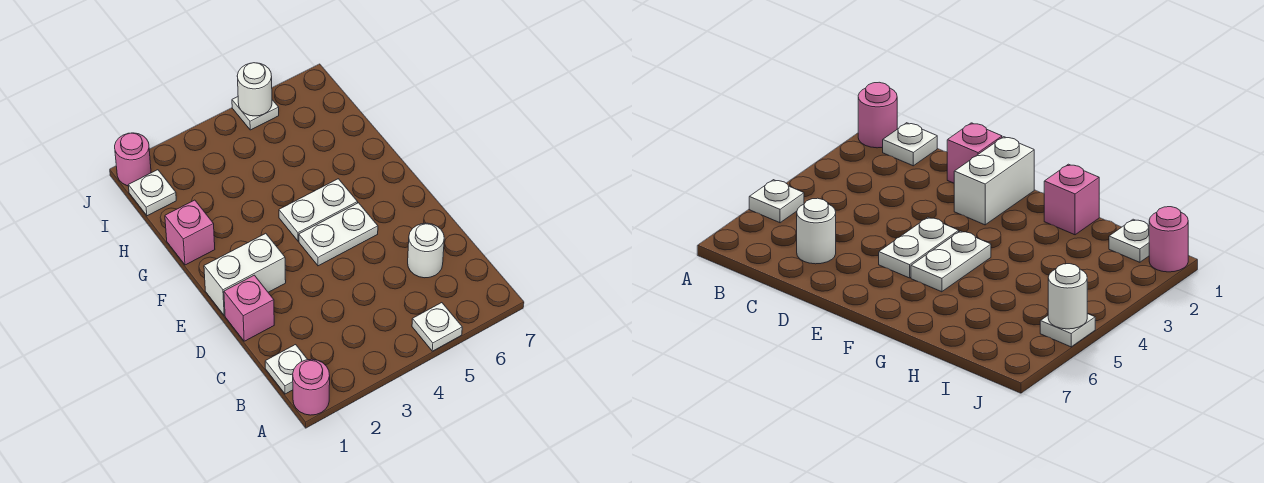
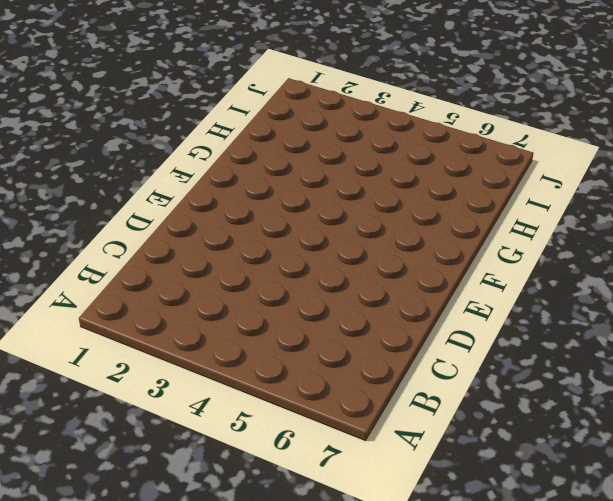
none -> pink 1x1 round brick [293,359,330,415]
none -> white 1x1 plate [412,303,462,351]
none -> white 1x1 plate [265,345,308,394]

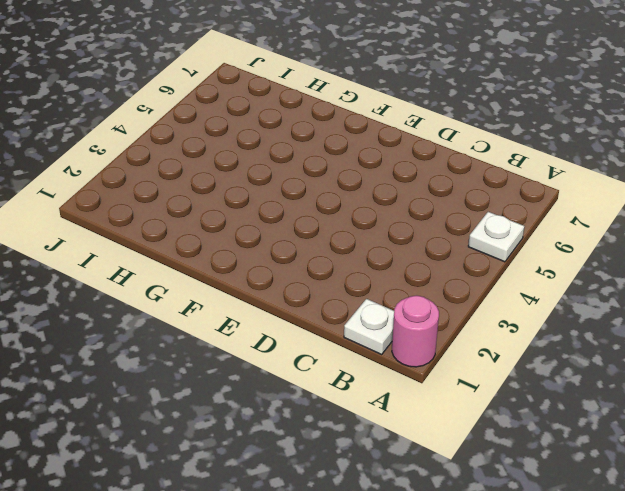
none -> white 1x1 round brick [408,223,444,278]
none -> pink 1x1 brick [224,275,274,341]
none -> white 1x2 brick [204,233,286,315]

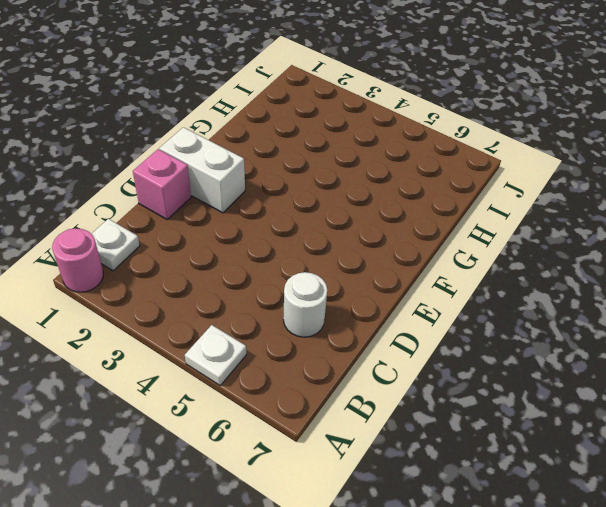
none -> white 1x2 plate [299,203,378,266]
none -> white 1x2 plate [279,179,358,241]
none -> pink 1x1 brick [165,200,215,265]

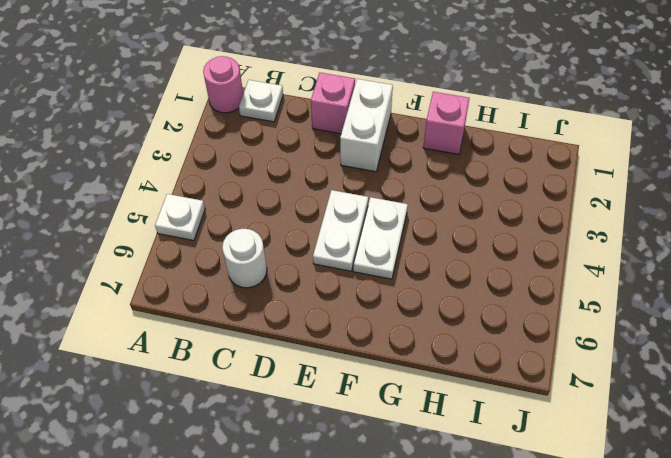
none -> white 1x1 plate [128,170,176,216]
none -> pink 1x1 round brick [115,133,151,186]
none -> white 1x1 plate [232,97,279,130]

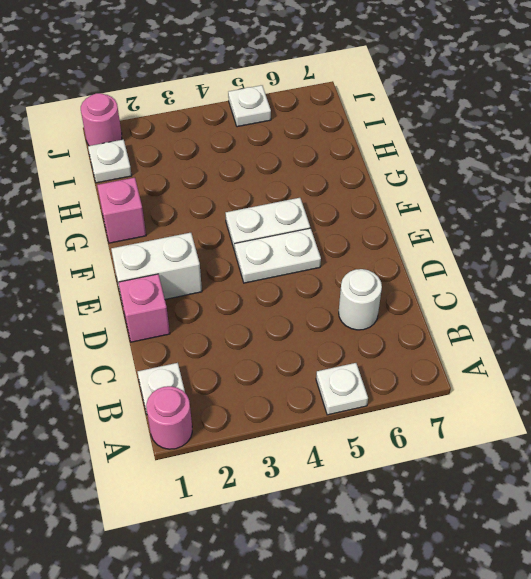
none -> white 1x1 round brick [237,63,272,116]

